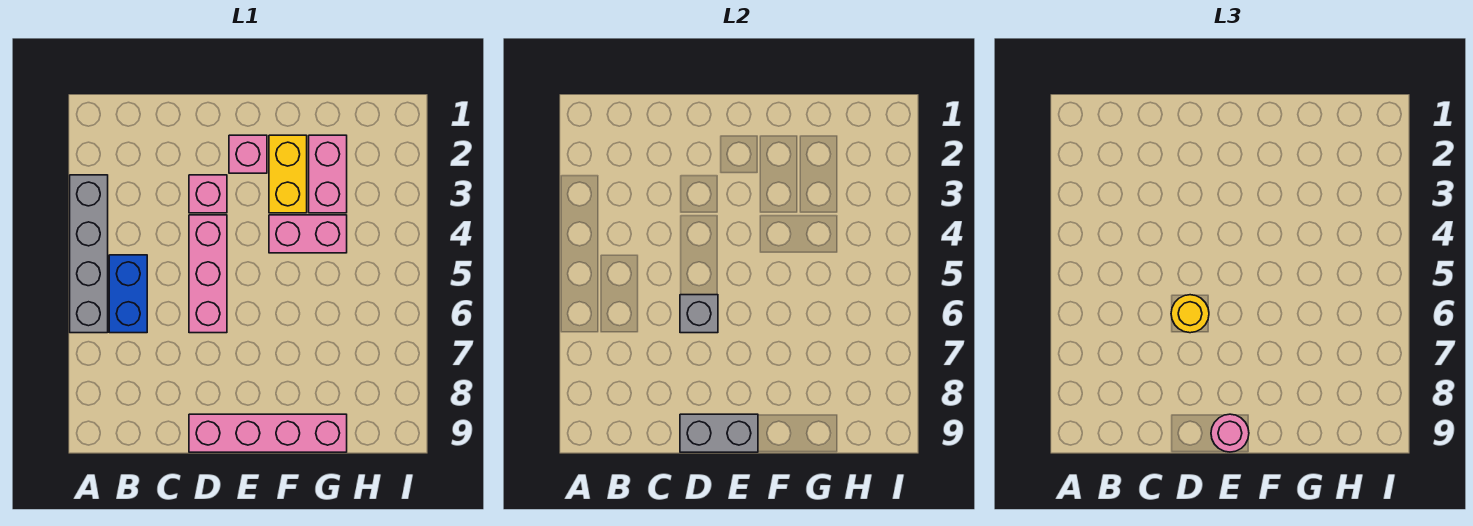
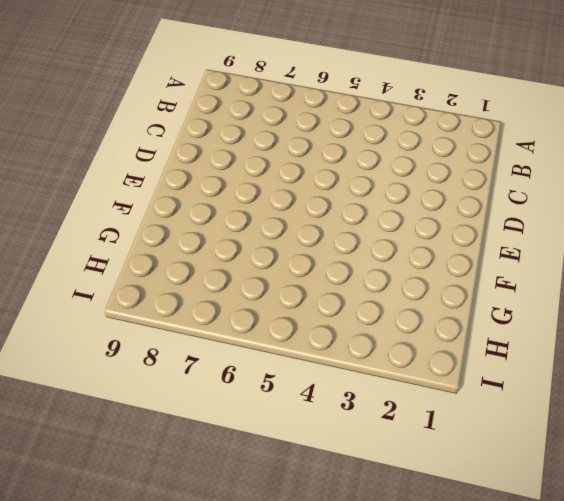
none -> grey 1x4 brick [70,175,108,333]
none -> blue 1x2 brick [109,255,147,333]
none -> pink 1x1 brick [189,175,227,213]

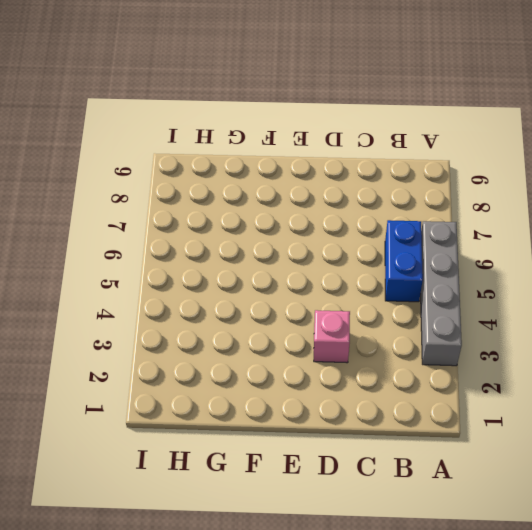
none -> pink 1x3 brick [189,215,227,333]
none -> pink 1x4 brick [189,414,347,452]
none -> pink 1x1 brick [229,135,267,173]

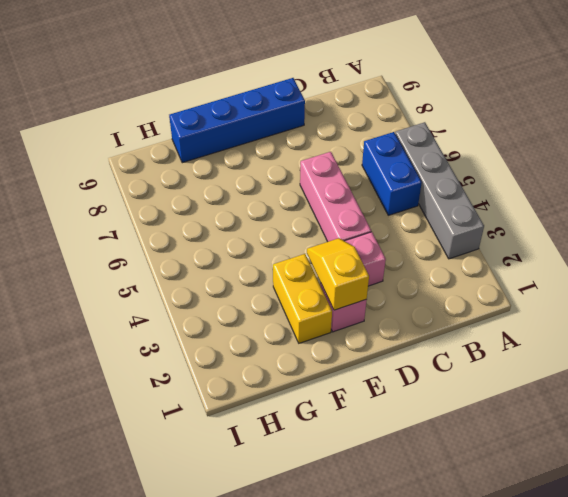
blue 1x4 brick [169,78,305,163] -> pink 1x4 brick [189,414,347,452]
yellow 1x2 slope [307,238,369,310] -> none
none -> pink 1x2 brick [269,215,347,253]
none -> pink 1x2 brick [309,135,347,213]
none -> grey 1x1 brick [680,295,718,333]

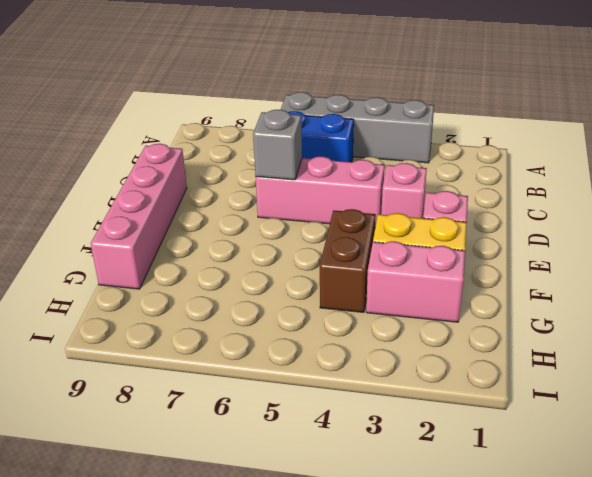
brown 1x2 brick [320,209,376,312] -> pink 1x2 brick [269,215,347,253]
none -> grey 1x2 brick [680,414,758,452]
none -> yellow 1x1 round brick [1171,295,1209,333]
none -> pink 1x1 round brick [1211,414,1249,452]

